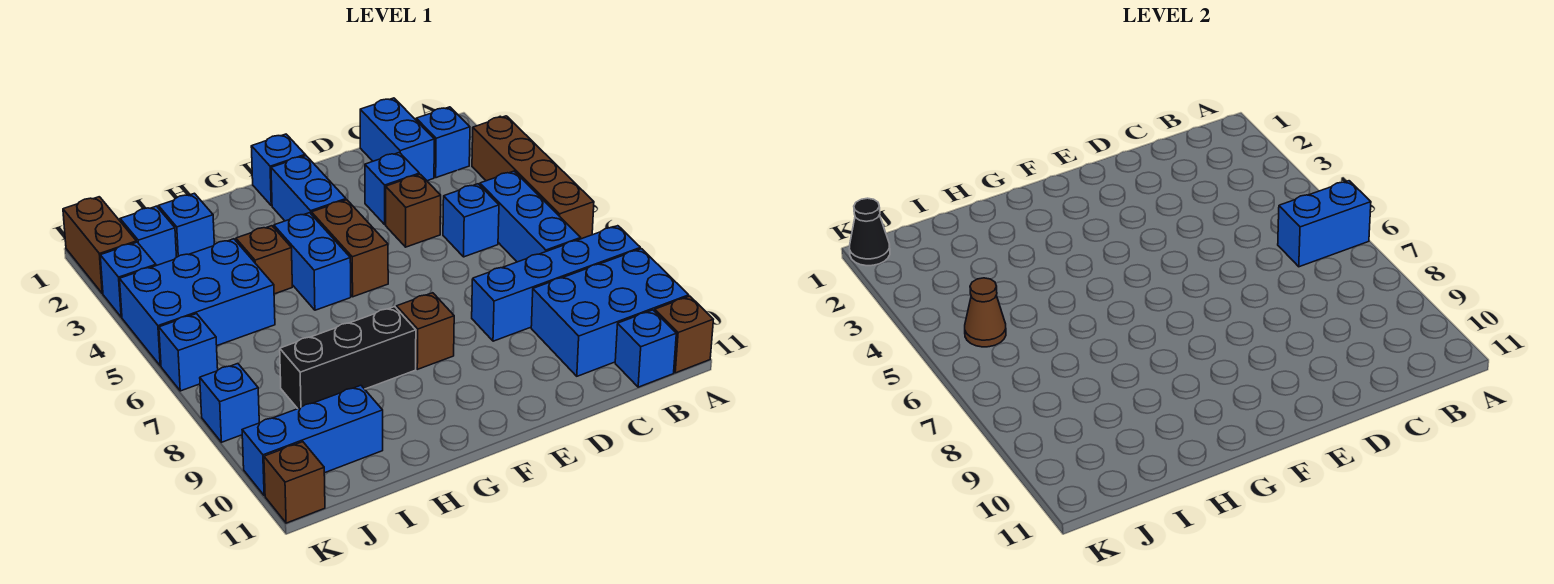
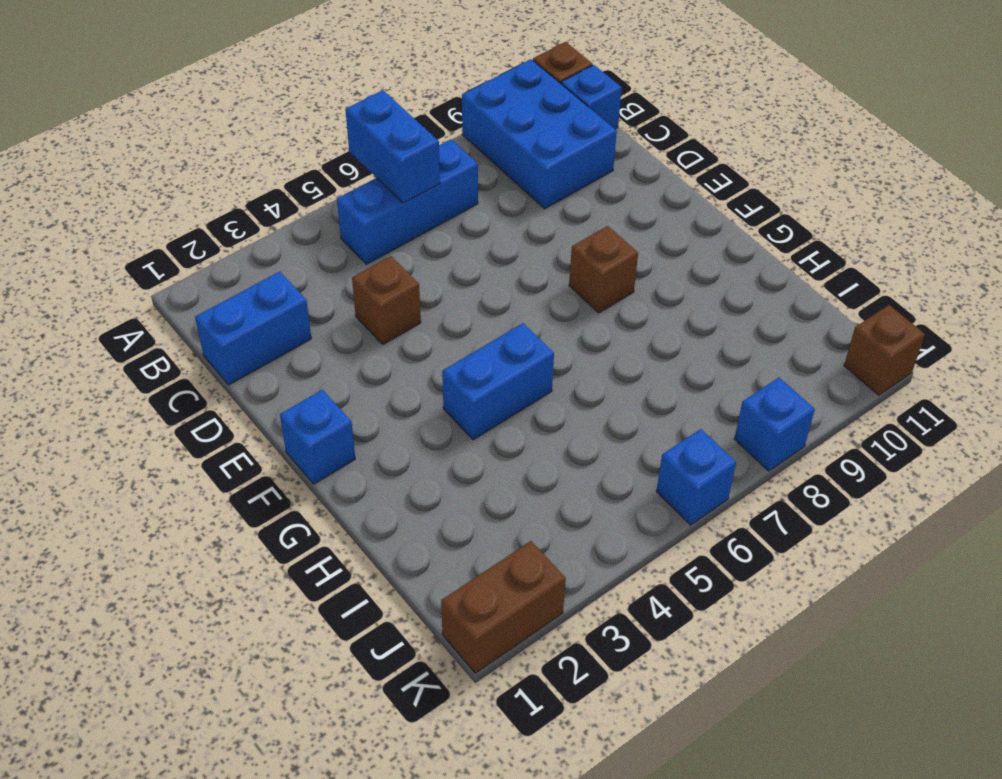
none -> brown 1x4 brick [472,116,594,239]
none -> blue 1x4 brick [472,226,640,341]
none -> blue 1x1 brick [416,107,470,178]
none -> blue 1x1 brick [443,184,499,257]

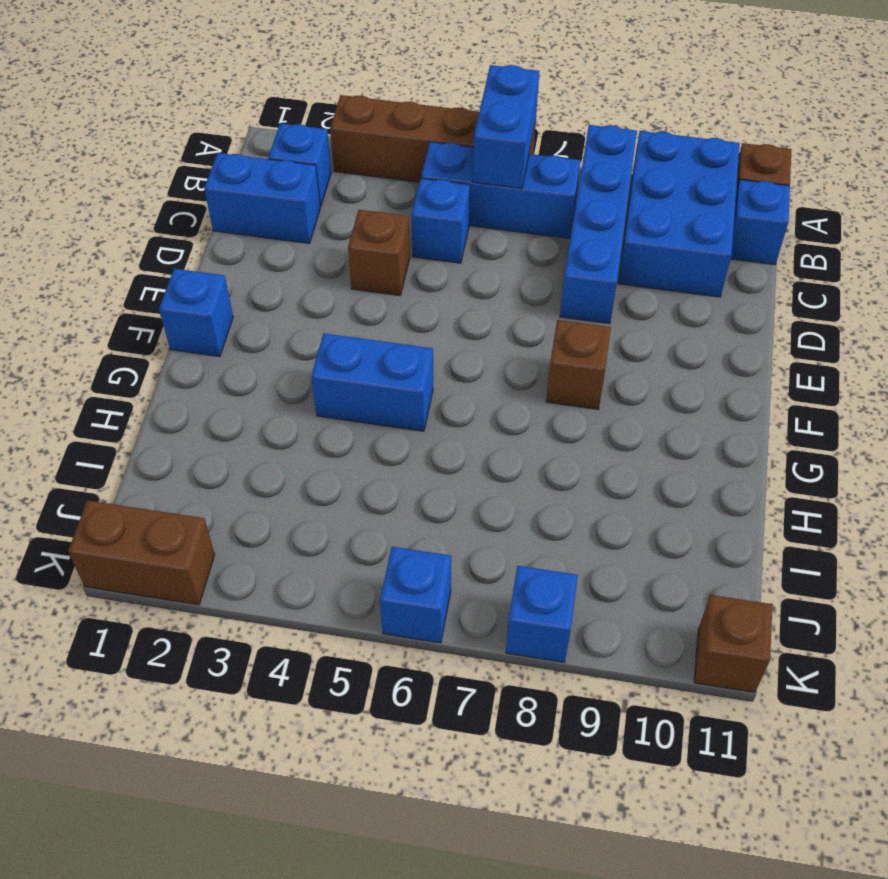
none -> blue 1x1 brick [365,152,419,225]
none -> blue 1x2 brick [271,156,346,221]
none -> brown 1x2 brick [312,200,388,297]
none -> black 1x3 brick [280,307,416,409]

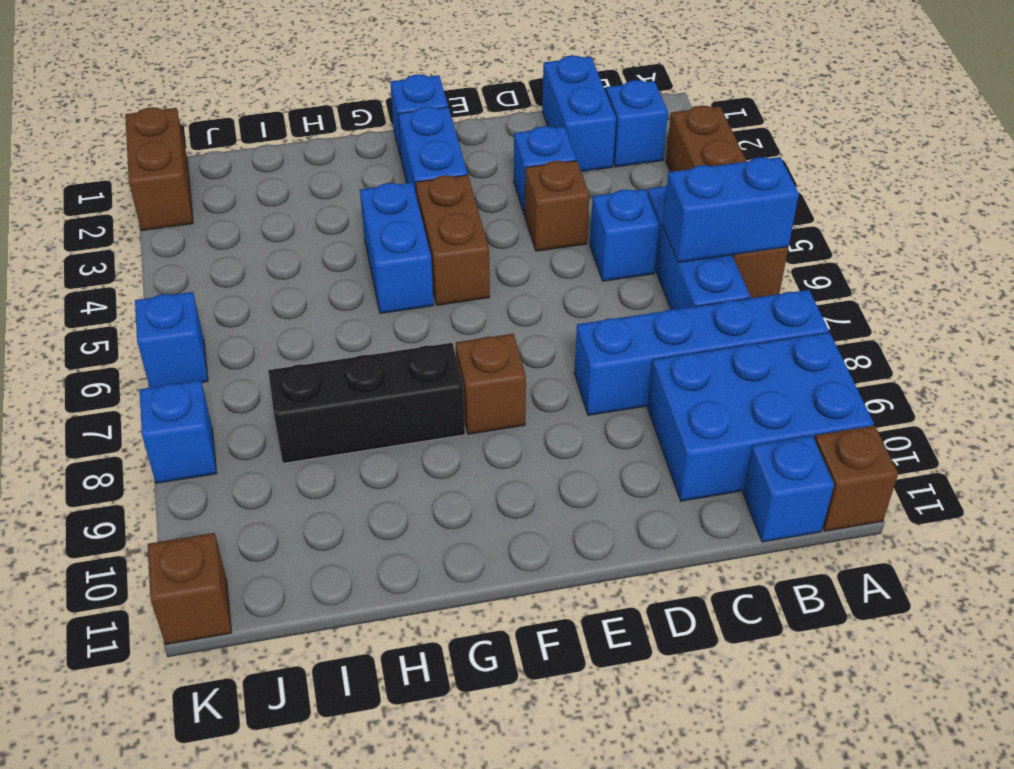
none -> brown 1x1 brick [236,226,292,294]
none -> blue 1x1 brick [159,193,214,257]
none -> blue 2x3 brick [120,239,275,366]
none -> blue 1x3 brick [242,385,383,496]

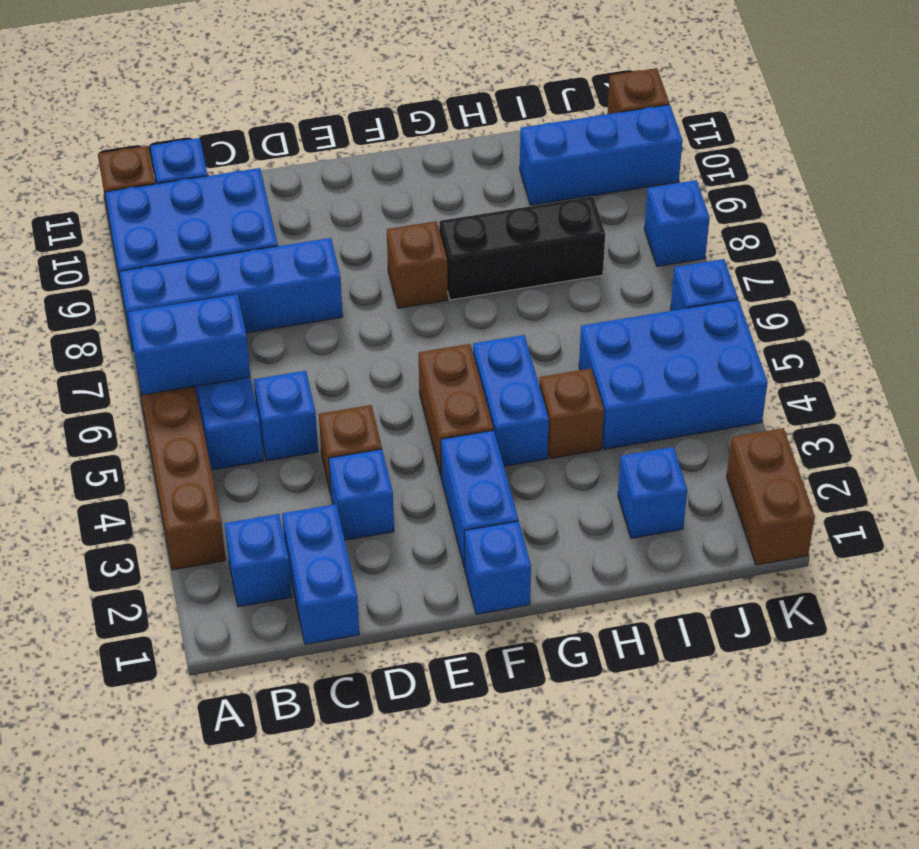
none -> blue 1x1 brick [120,206,177,266]
none -> blue 1x1 brick [100,242,156,317]
none -> brown 1x1 cone [965,278,1006,347]
none -> black 1x1 cone [849,198,890,266]

